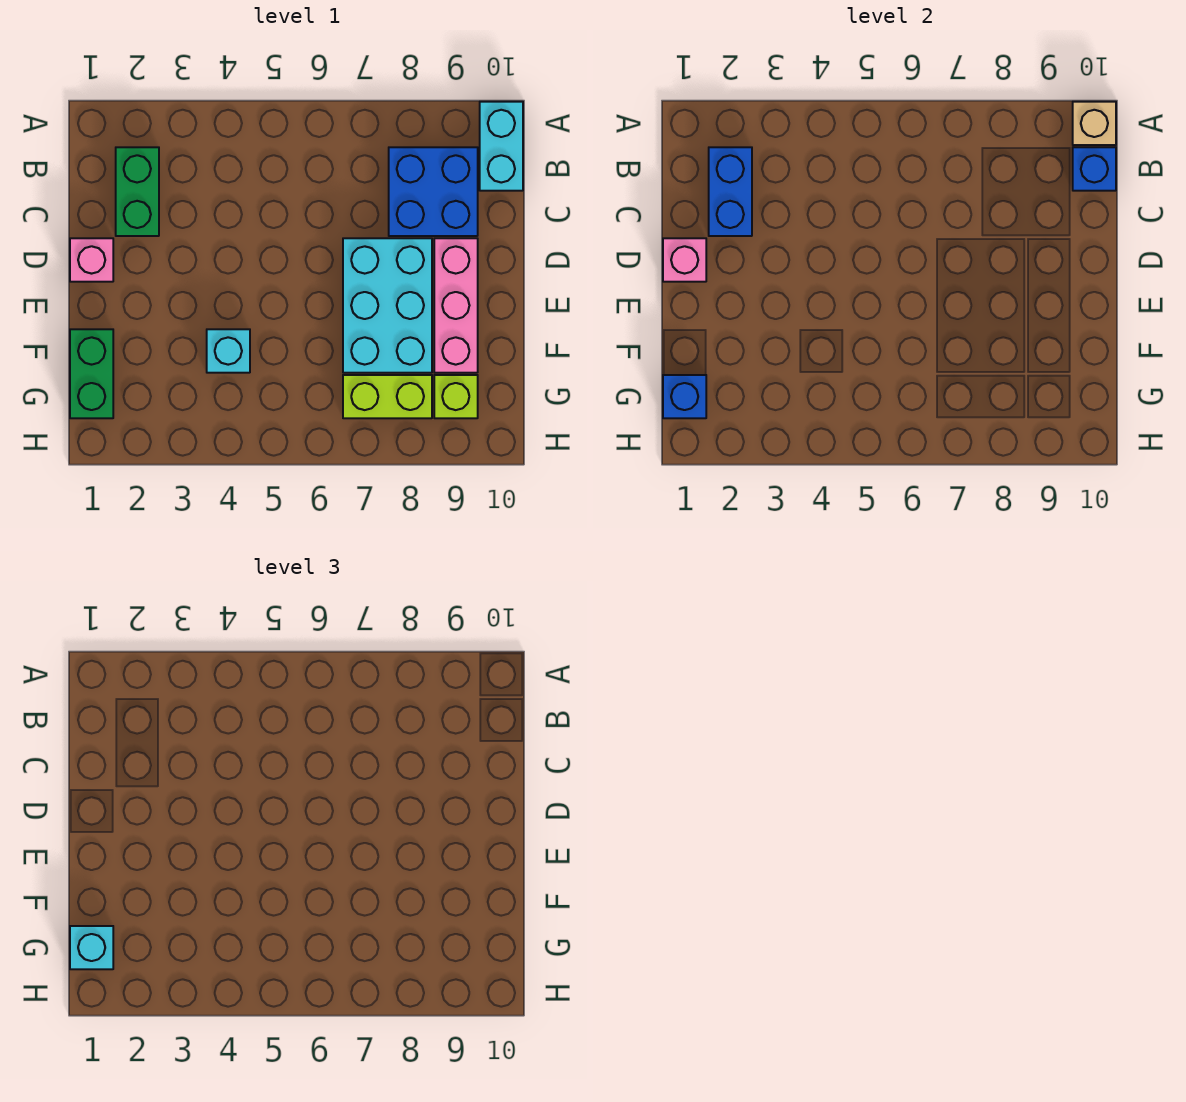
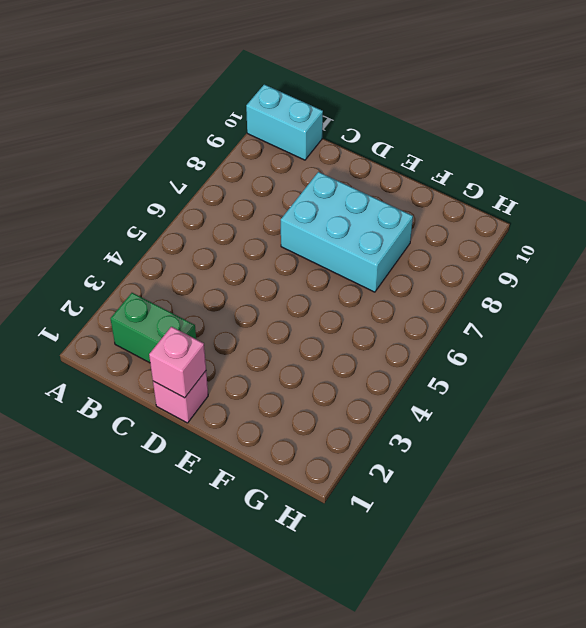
none -> blue 2x2 brick [389,147,478,236]
none -> pink 1x3 brick [434,238,478,373]
none -> green 1x2 brick [70,329,113,418]

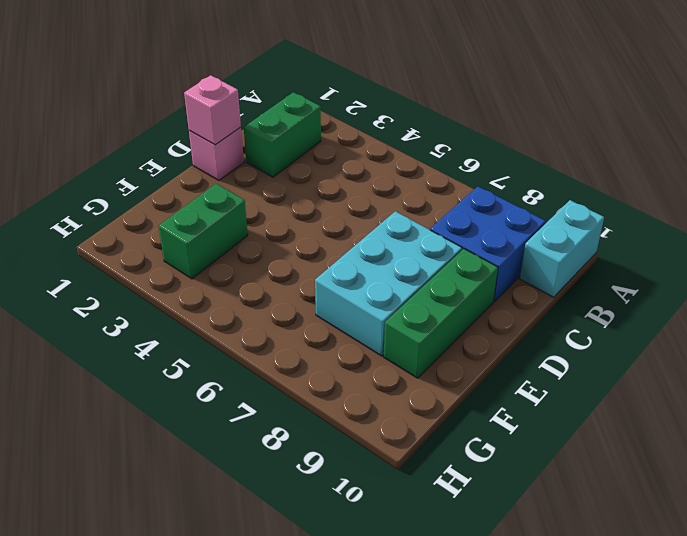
green 1x3 brick [384,249,498,378] -> pink 1x3 brick [434,238,478,373]
green 1x2 brick [159,184,248,279] -> green 1x2 brick moved to [70,329,113,418]
none -> cyan 1x1 brick [207,329,250,373]
none -> lime 1x2 brick [343,375,432,418]
none -> lime 1x1 brick [434,375,478,418]

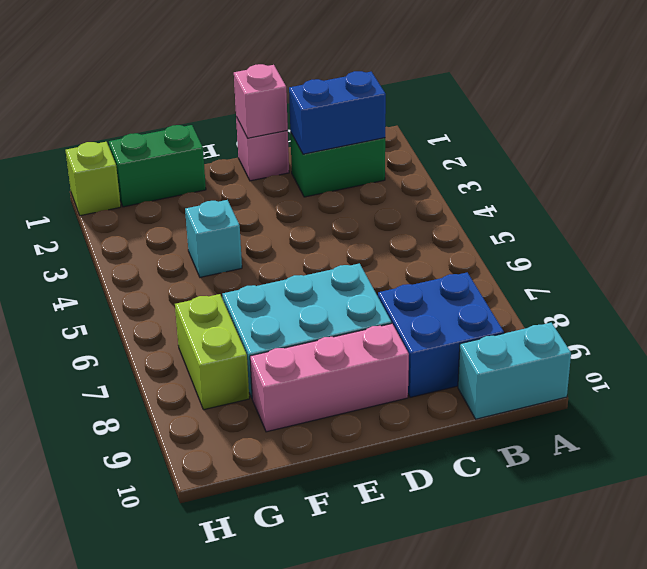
lime 1x1 brick [66,142,121,216] -> lime 1x1 brick moved to [434,375,478,418]
none -> tan 1x1 brick [1073,102,1116,145]
none -> blue 1x1 brick [1073,147,1116,191]
none -> blue 1x1 brick [663,375,706,418]

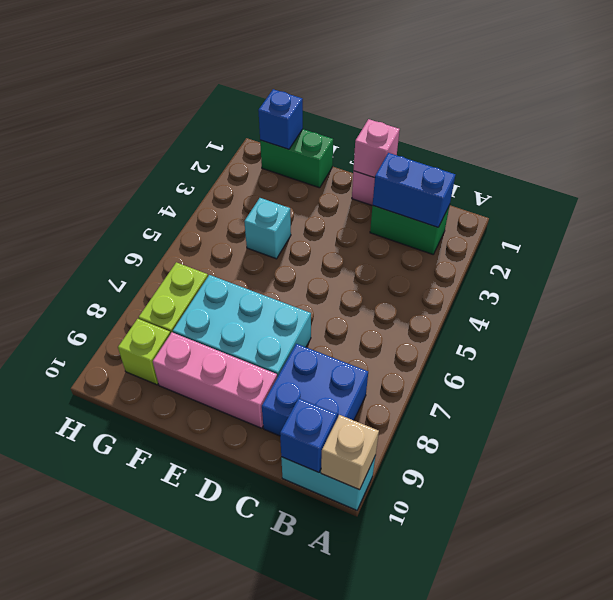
none -> cyan 1x1 brick [70,926,113,969]

